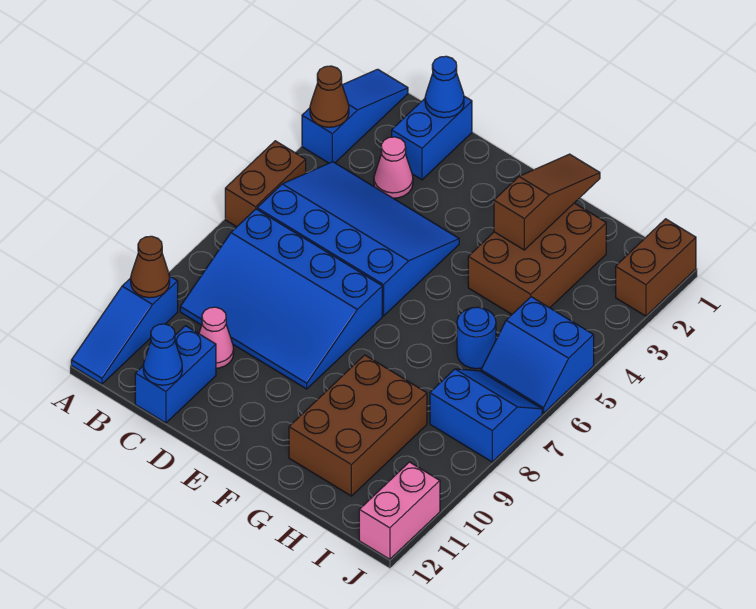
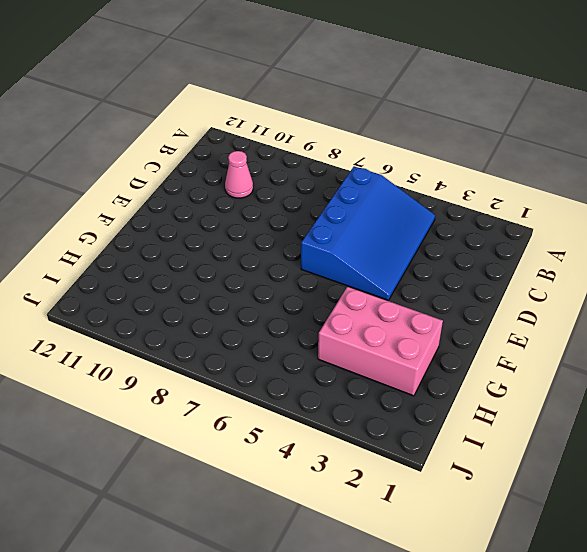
pink 2x3 brick [318,287,443,396] -> brown 2x3 brick [468,203,606,314]
none -> blue 1x3 slope [302,69,408,163]
none -> brown 1x2 brick [225,141,306,227]
none -> blue 1x3 slope [71,276,178,384]

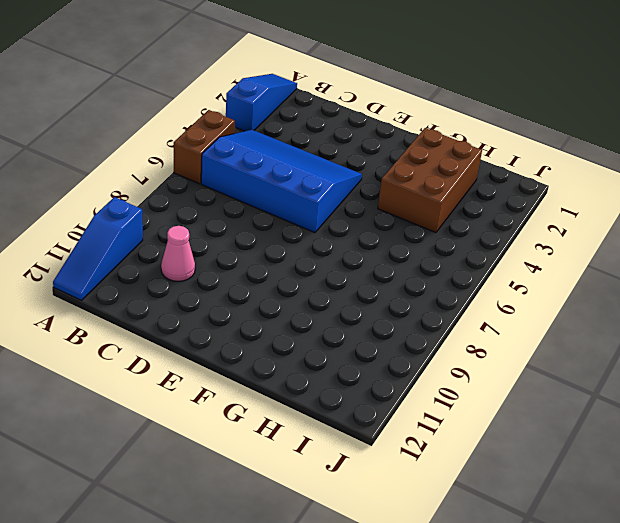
none -> blue 3x4 slope [180,209,382,389]
none -> blue 1x2 brick [392,96,472,180]
none -> pink 1x1 cone [374,137,413,198]

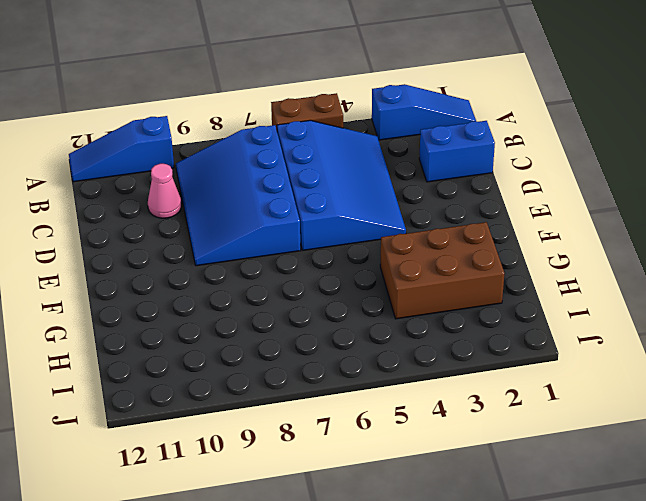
none -> pink 1x1 cone [374,137,413,198]
none -> blue 1x2 brick [135,326,216,423]
none -> brown 2x3 brick [289,355,427,496]

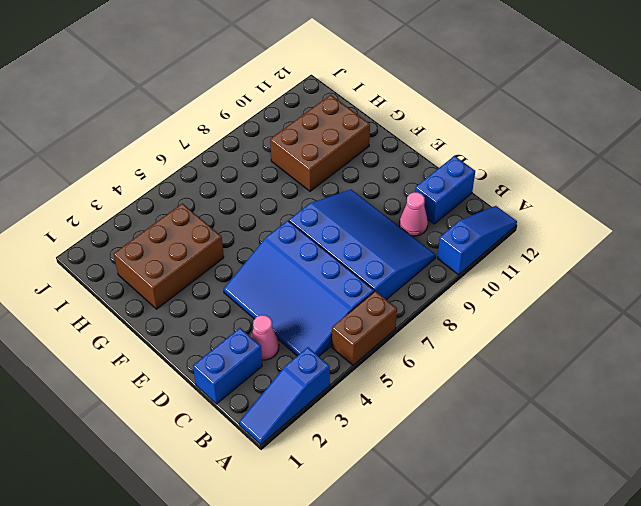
none -> blue 1x1 round brick [457,307,496,369]
none -> blue 2x2 slope [481,297,594,413]
none -> blue 2x2 slope [430,369,542,462]

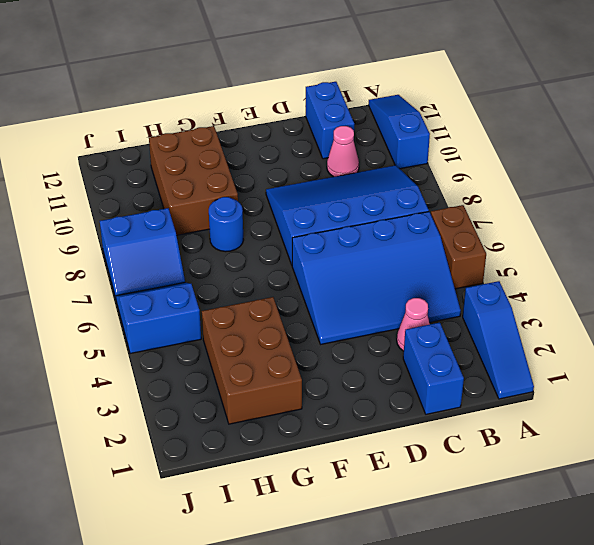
blue 1x1 round brick [209,197,243,252] -> blue 1x1 round brick moved to [457,307,496,369]
none -> brown 1x2 brick [616,219,696,316]
none -> pink 1x2 brick [359,462,440,559]
none -> brown 1x1 cone [310,66,349,127]

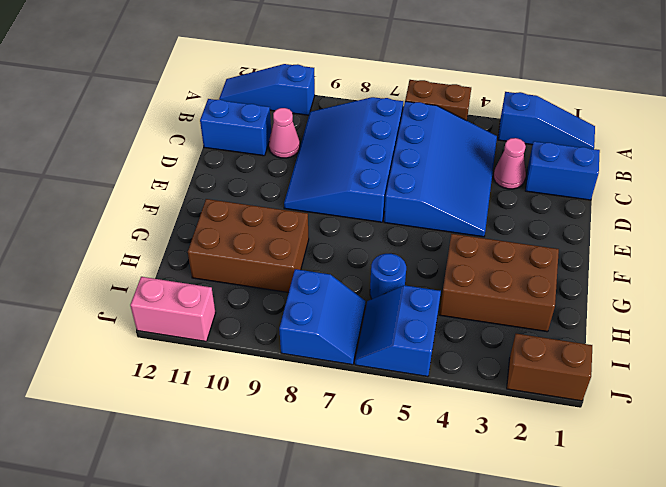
none -> brown 1x1 cone [310,66,349,127]
none -> brown 1x1 cone [131,236,170,298]
none -> blue 1x1 cone [425,56,464,118]

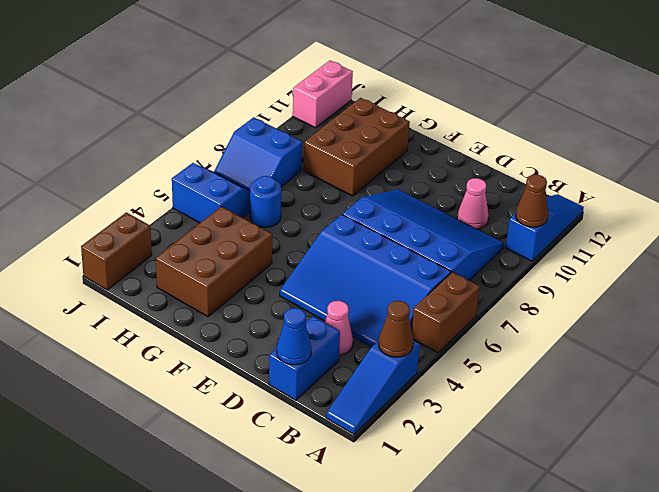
none -> blue 1x2 brick [135,326,216,423]
none -> blue 1x1 cone [143,324,182,385]
none -> brown 1x3 slope [494,154,600,250]

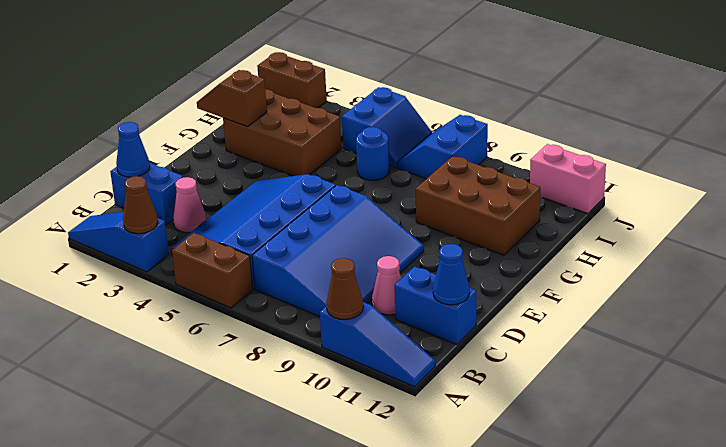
brown 1x2 slope [197,70,267,127] -> brown 1x3 slope [494,154,600,250]

